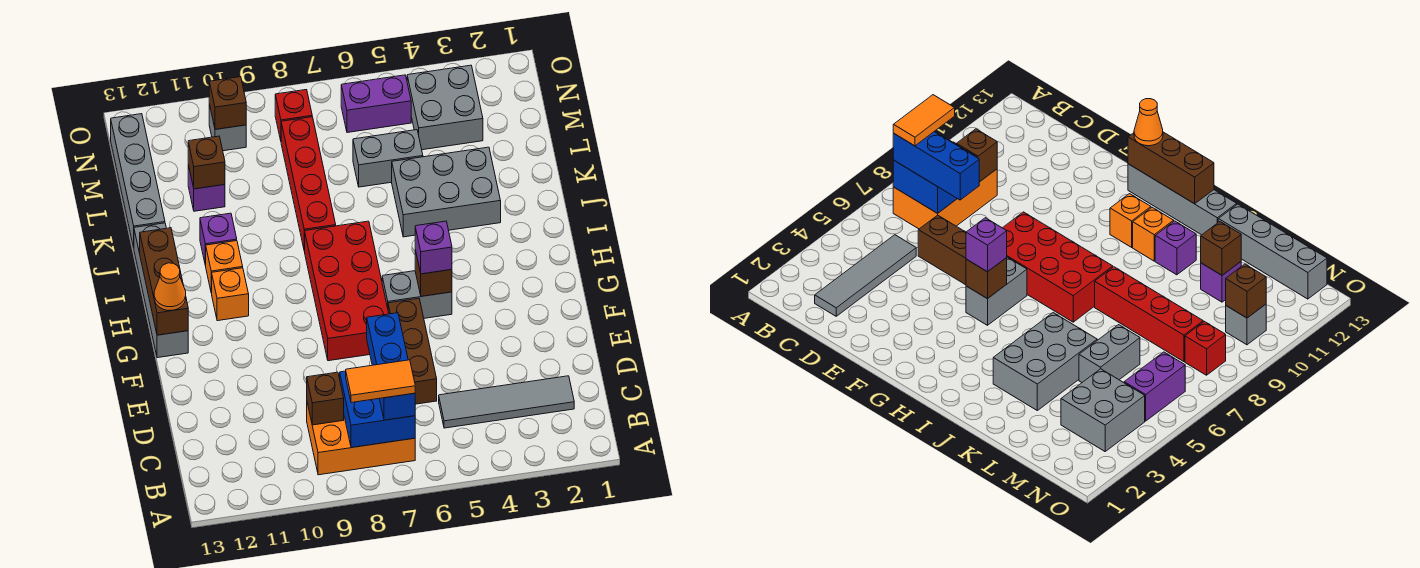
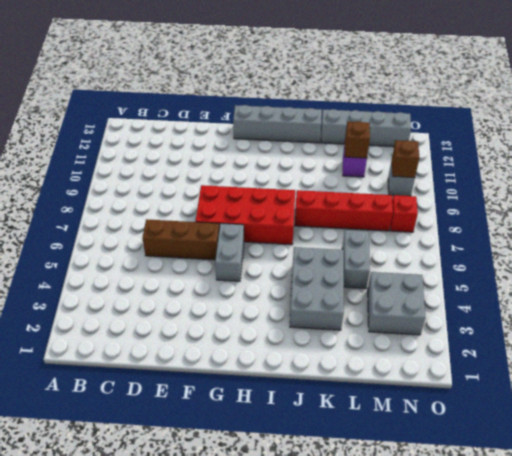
none -> orange 2x3 brick [307,403,415,475]
none -> grey 1x4 tile [439,376,574,428]
none -> orange 1x1 brick [212,268,249,321]

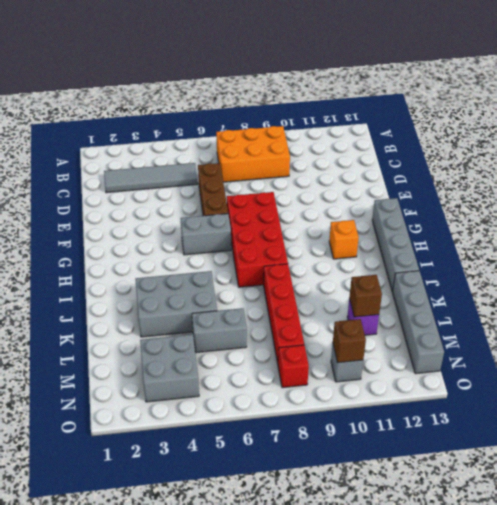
none -> orange 1x1 brick [206,241,243,293]
none -> purple 1x1 brick [200,213,237,266]
none -> purple 1x2 brick [341,75,411,133]

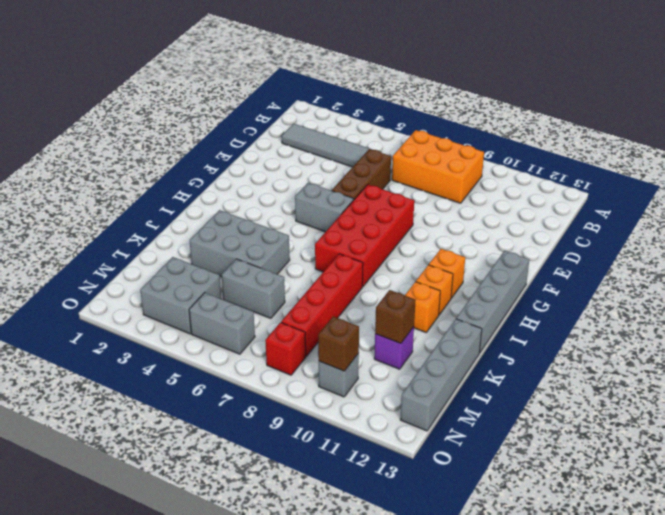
orange 1x1 brick [405,282,440,332] -> purple 1x1 brick [200,213,237,266]
grey 1x2 brick [189,293,255,354] -> purple 1x2 brick [341,75,411,133]
none -> blue 2x2 brick [340,371,415,448]
none -> brown 1x1 brick [307,372,344,425]
none -> brown 1x1 brick [415,250,452,296]

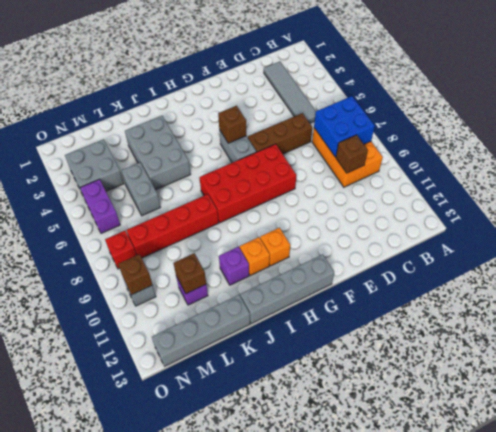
none -> brown 1x3 brick [140,228,188,335]
none -> blue 1x3 brick [367,313,415,420]
none -> purple 1x1 brick [415,221,452,274]

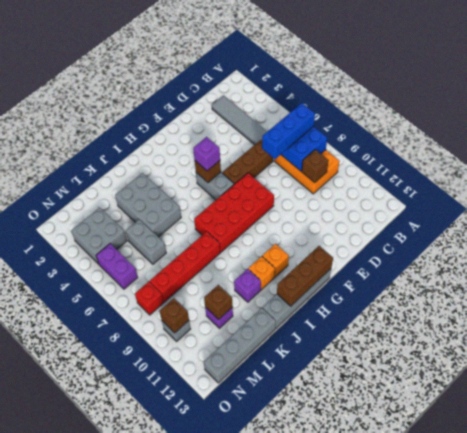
none -> orange 1x1 cone [154,263,186,310]
none -> orange 1x2 tile [346,360,415,403]

